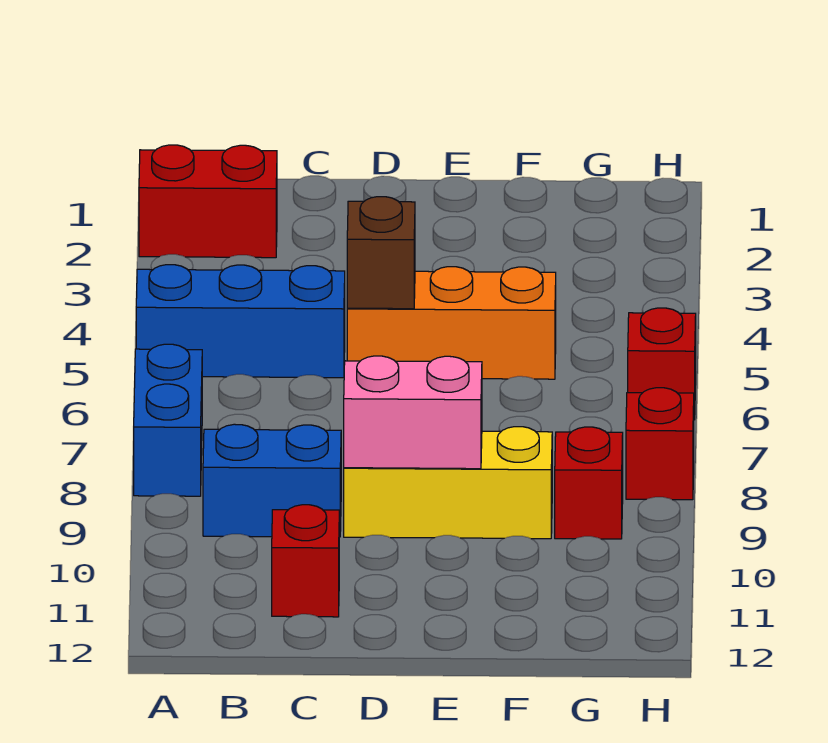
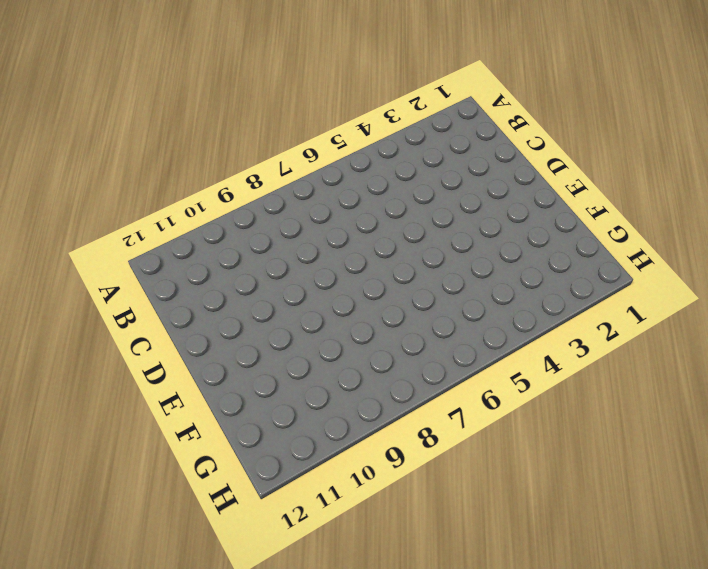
none -> red 1x2 brick [139,145,277,258]
none -> blue 1x3 brick [136,265,345,378]
none -> blue 1x2 brick [134,344,202,496]

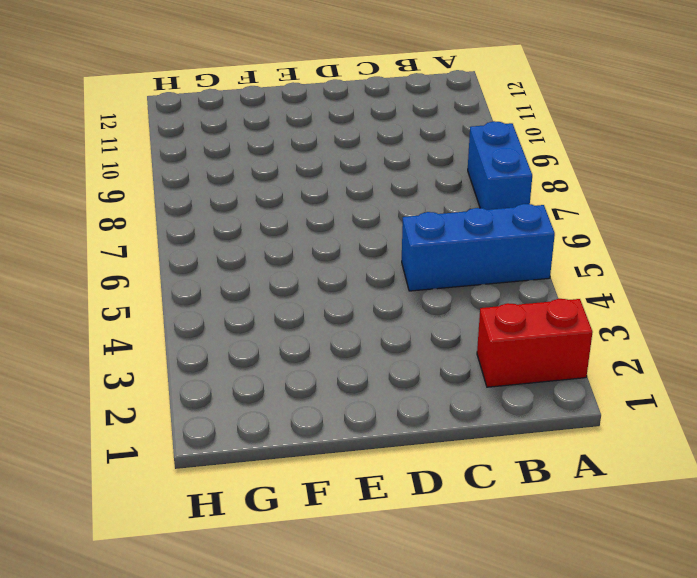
none -> blue 1x2 brick [203,424,341,537]
none -> red 1x1 brick [272,505,339,617]
none -> orange 1x3 brick [347,267,556,379]

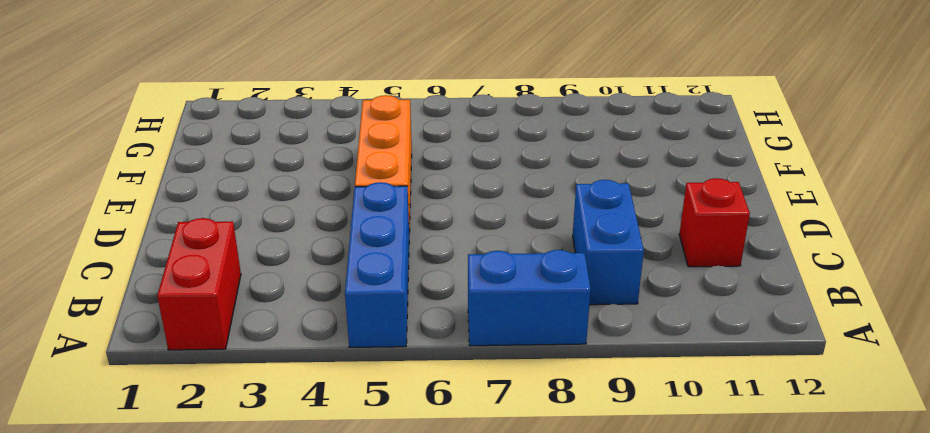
none -> yellow 1x3 brick [344,427,552,539]
none -> red 1x1 brick [555,427,623,539]
none -> red 1x1 brick [628,308,696,420]

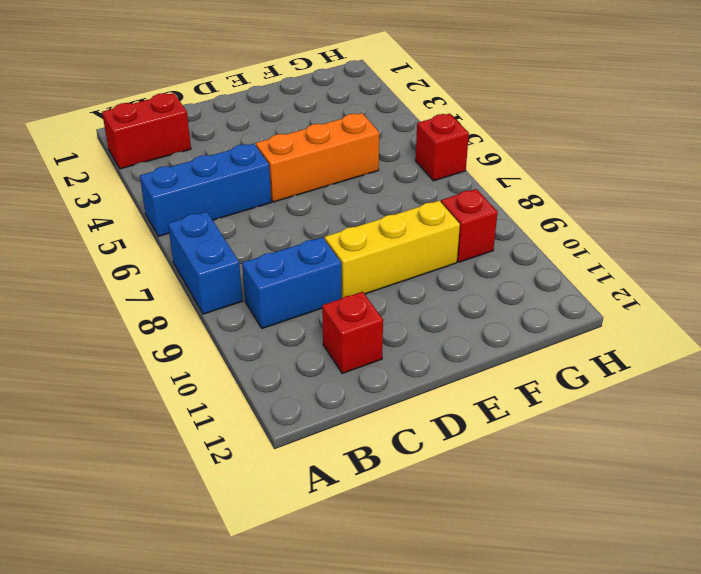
none -> red 1x1 brick [626,388,694,500]
none -> brown 1x1 brick [347,197,415,309]
none -> pink 1x2 brick [344,356,482,469]

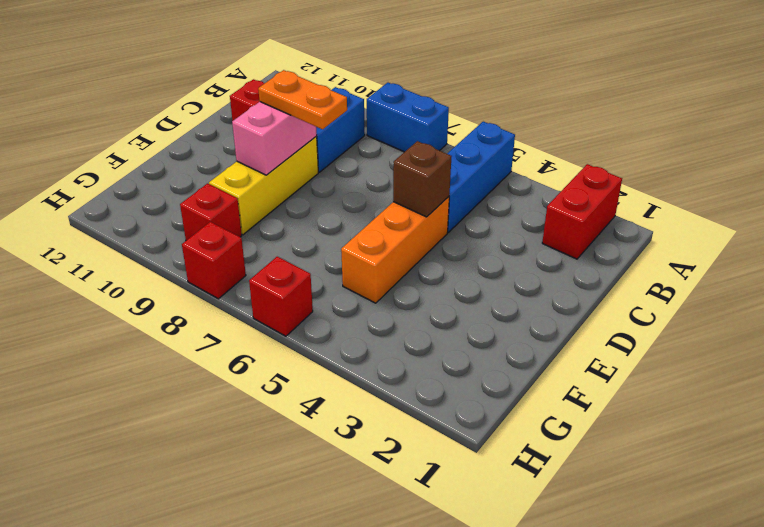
orange 1x2 plate [258,70,347,129] -> none

